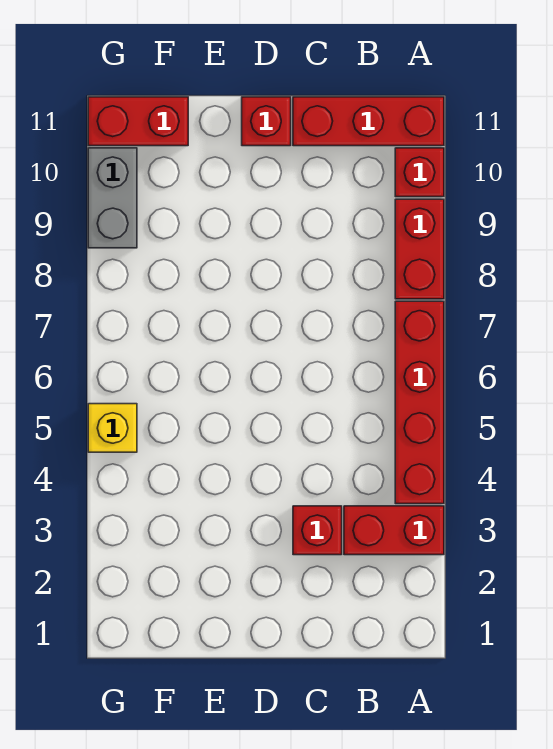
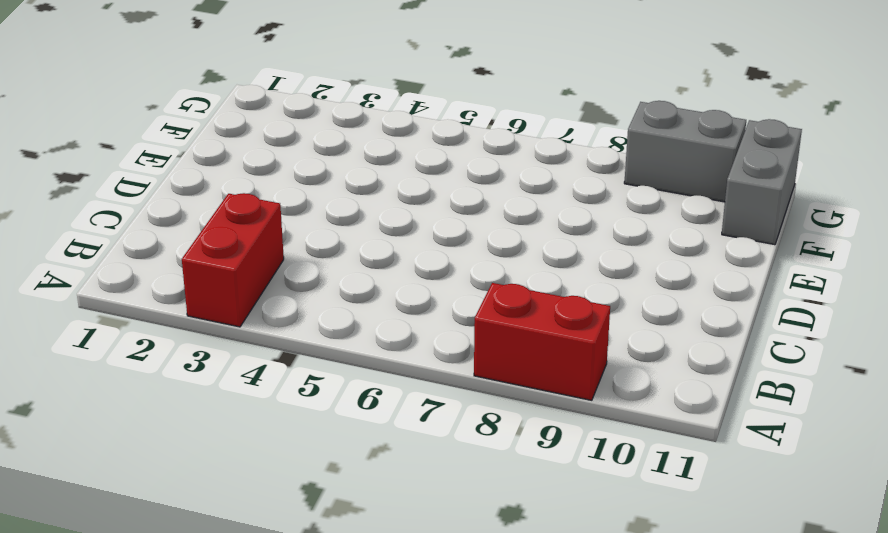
grey 1x2 brick [722,119,802,245] -> red 1x2 brick [88,97,188,146]
none -> red 1x4 brick [395,301,444,504]
none -> red 1x1 brick [395,148,444,197]

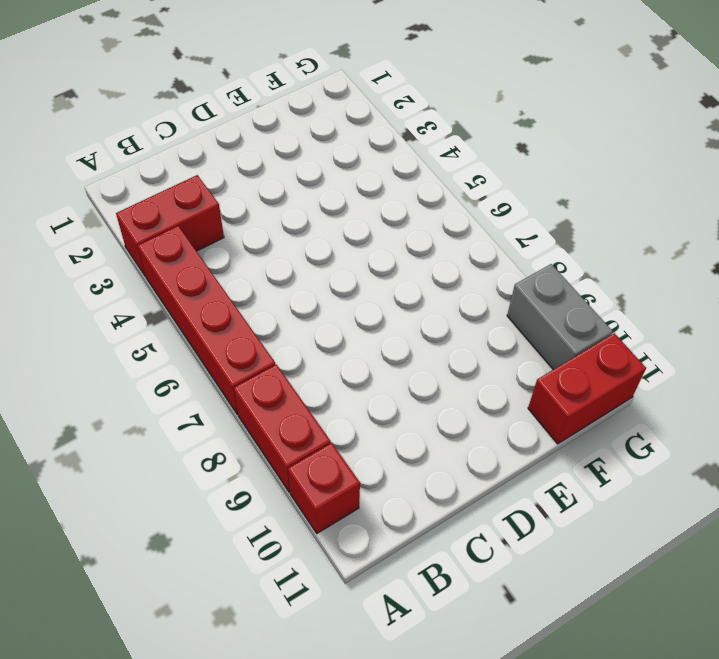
none -> red 1x3 brick [293,97,444,146]
none -> red 1x1 brick [293,506,342,555]

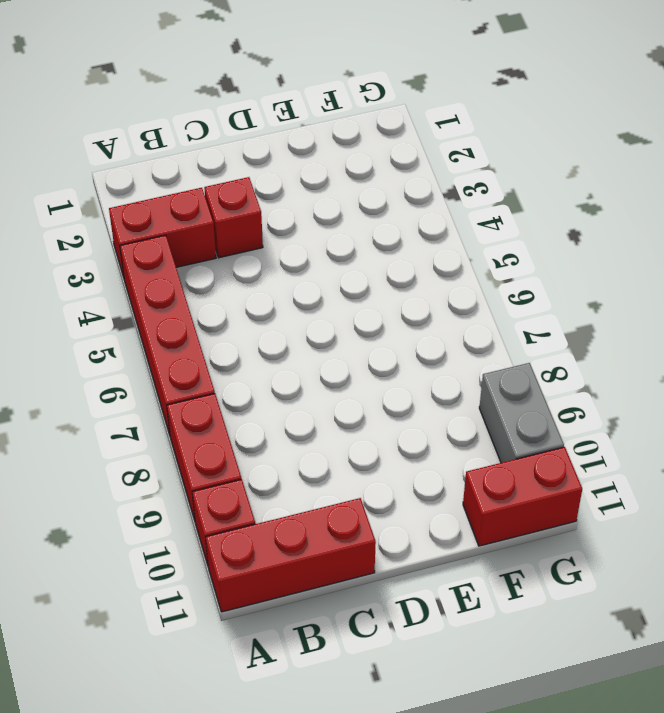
none -> red 1x1 brick [242,97,291,146]
none -> yellow 1x1 brick [88,404,137,452]

